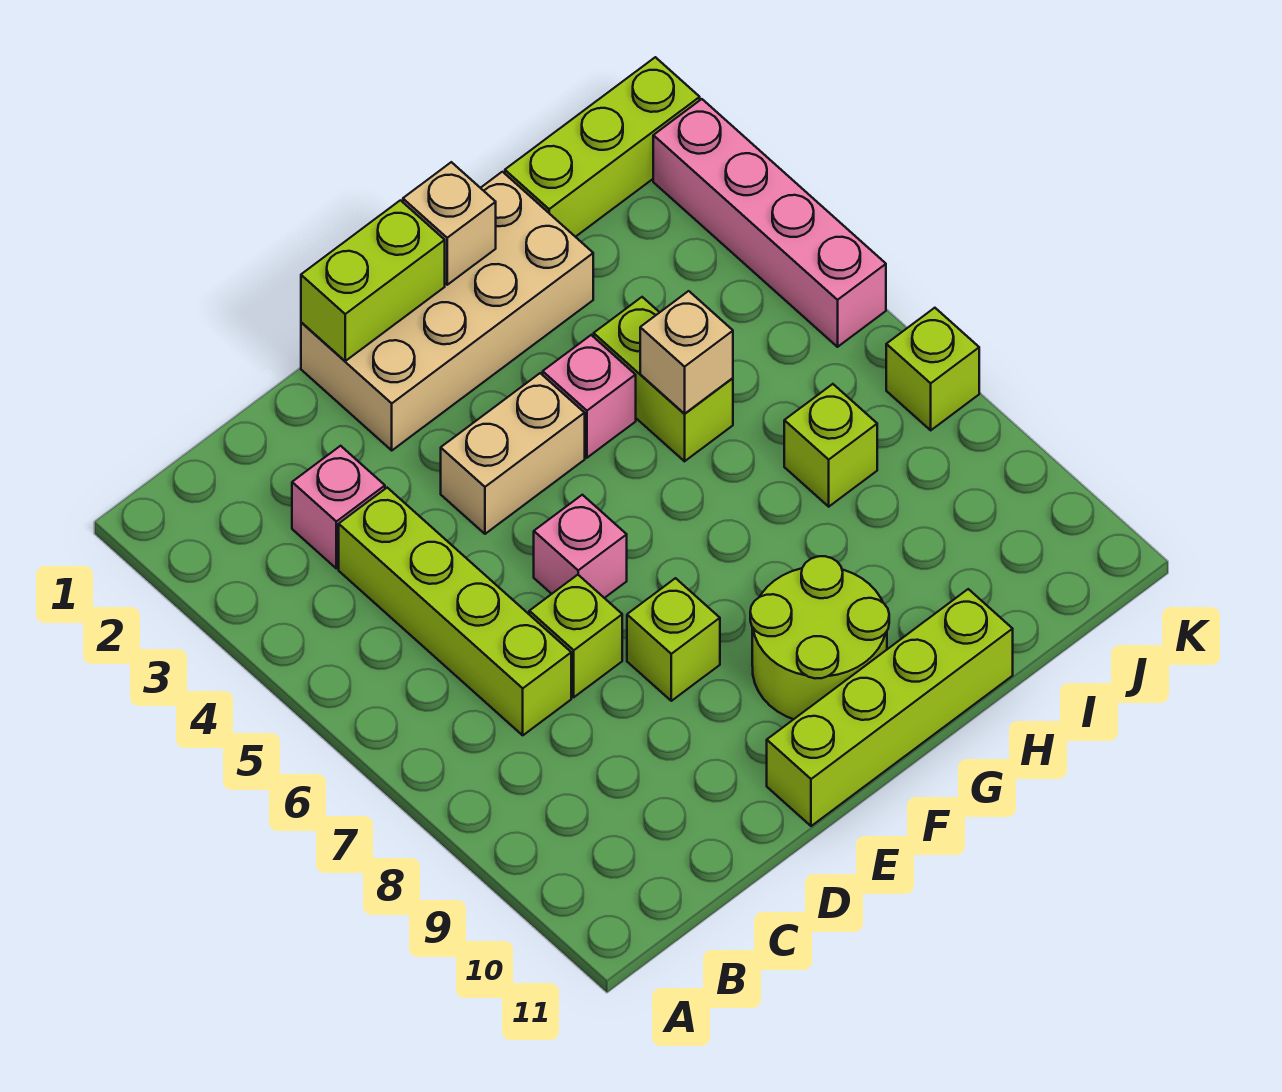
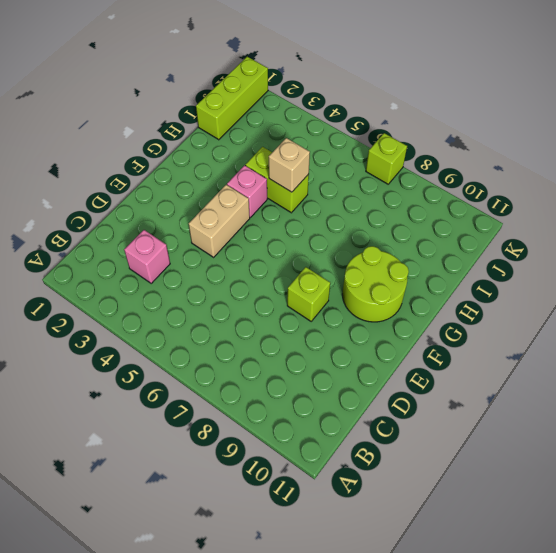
none -> lime 1x4 brick [339,488,571,735]
none -> lime 1x1 brick [529,575,622,697]
none -> tan 2x4 brick [301,172,593,450]

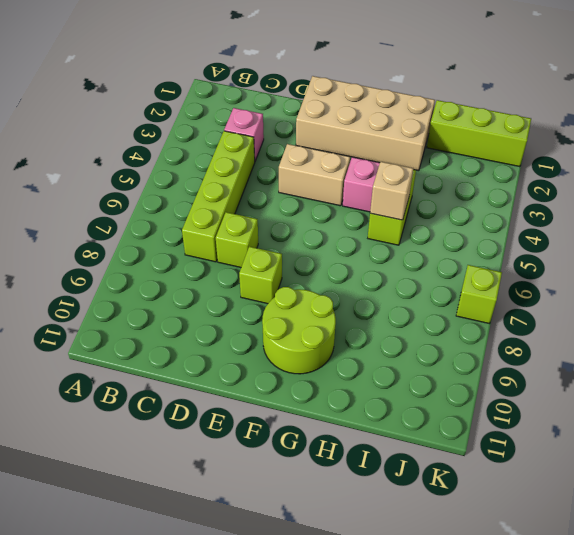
none -> pink 1x1 brick [534,495,627,598]
none -> lime 1x4 brick [767,589,1013,826]
none -> lime 1x1 brick [784,384,877,507]

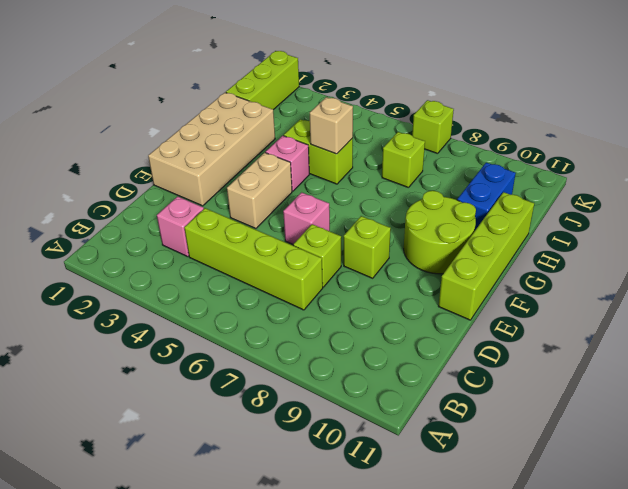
blue 1x2 brick [457,163,516,230] -> none
none -> pink 1x4 brick [653,99,886,347]
none -> lime 1x2 brick [301,200,445,361]
none -> tan 1x1 brick [403,162,496,285]

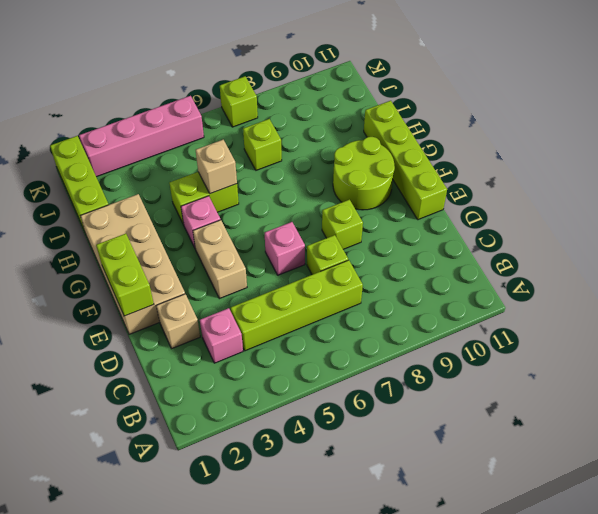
tan 1x1 brick [156,294,200,349] -> tan 1x1 brick moved to [403,162,496,285]

